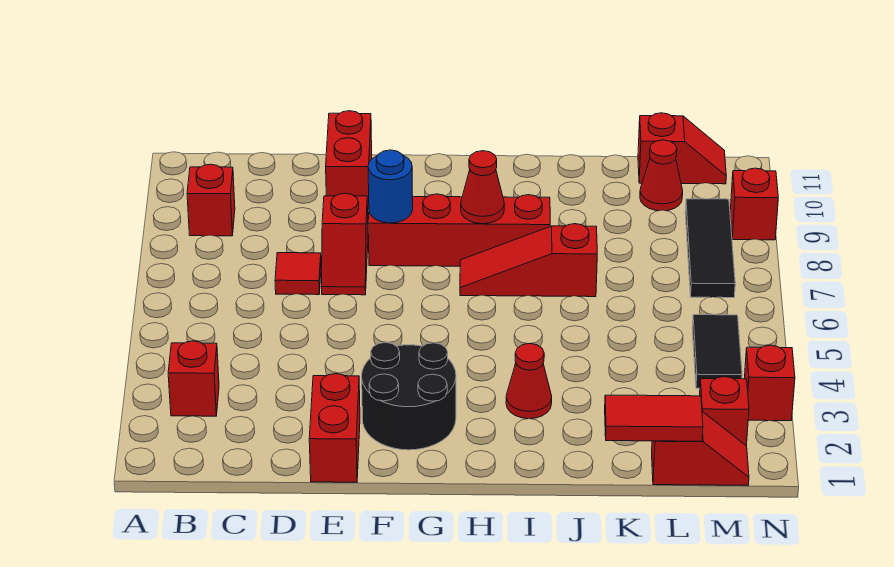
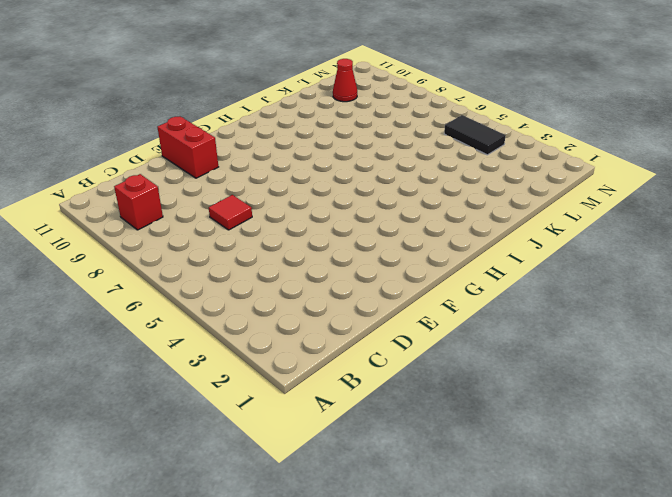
none -> red 1x1 brick [168,341,219,416]
none -> red 1x2 brick [309,374,360,482]
none -> red 1x2 slope [321,193,368,295]

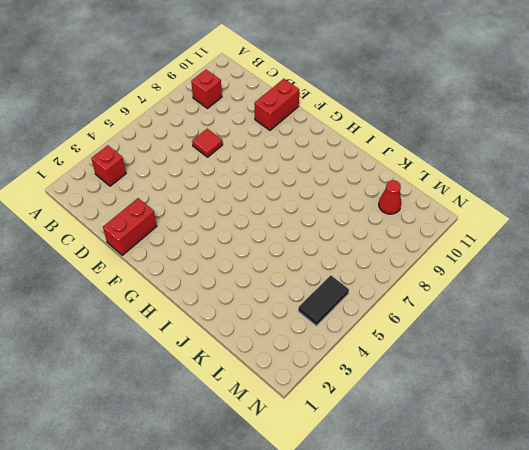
none -> red 1x2 slope [321,193,368,295]
none -> black 2x2 round brick [362,342,456,450]
none -> red 1x4 brick [368,194,550,266]

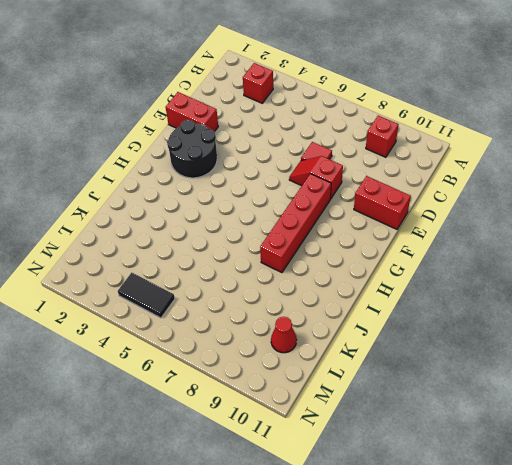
none -> red 1x3 slope [460,224,597,297]
none -> red 1x1 cone [506,344,552,419]
none -> red 1x2 slope [652,412,749,485]

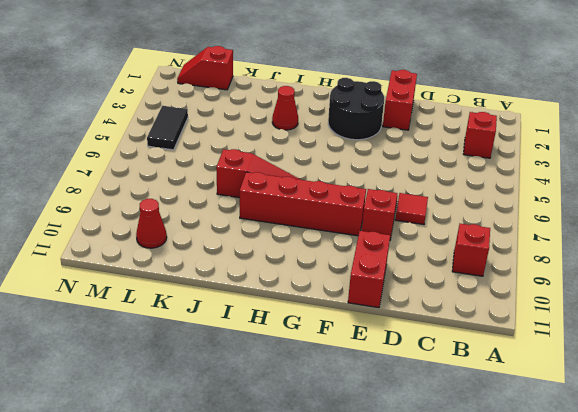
none -> red 1x2 slope [638,113,726,184]
none -> red 1x1 brick [700,377,749,446]
none -> black 1x3 tile [685,199,735,298]

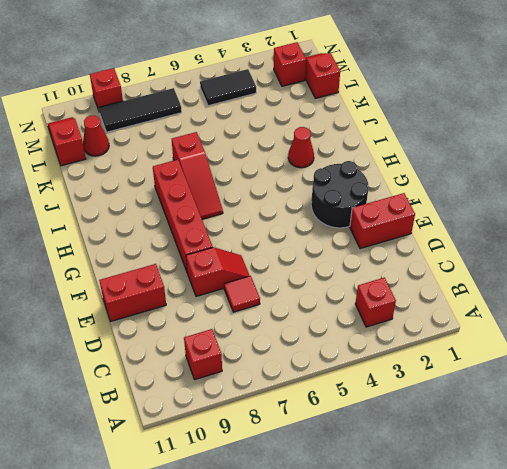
none -> red 1x1 brick [744,345,795,421]
none -> blue 1x1 round brick [368,150,413,223]
none -> red 1x1 cone [461,151,504,224]

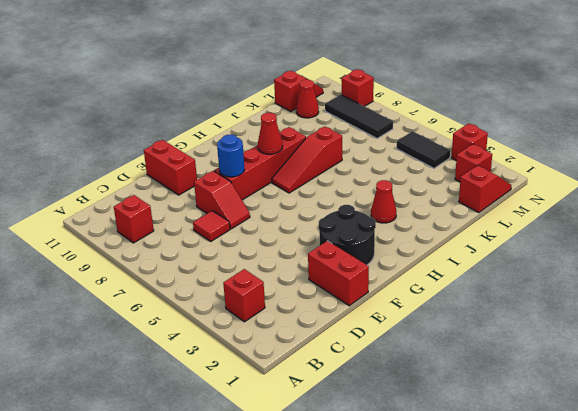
none -> red 1x2 tile [605,395,703,441]

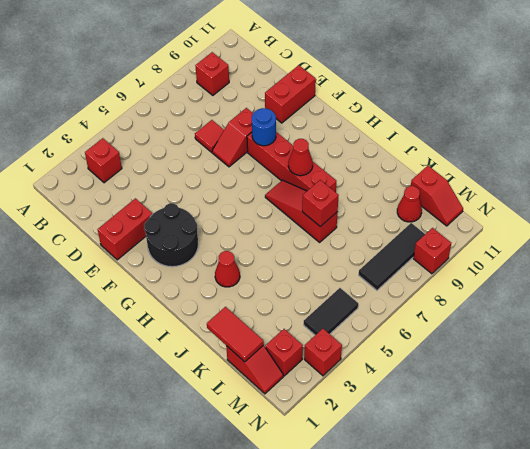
red 1x1 brick [302,180,339,227] -> none

